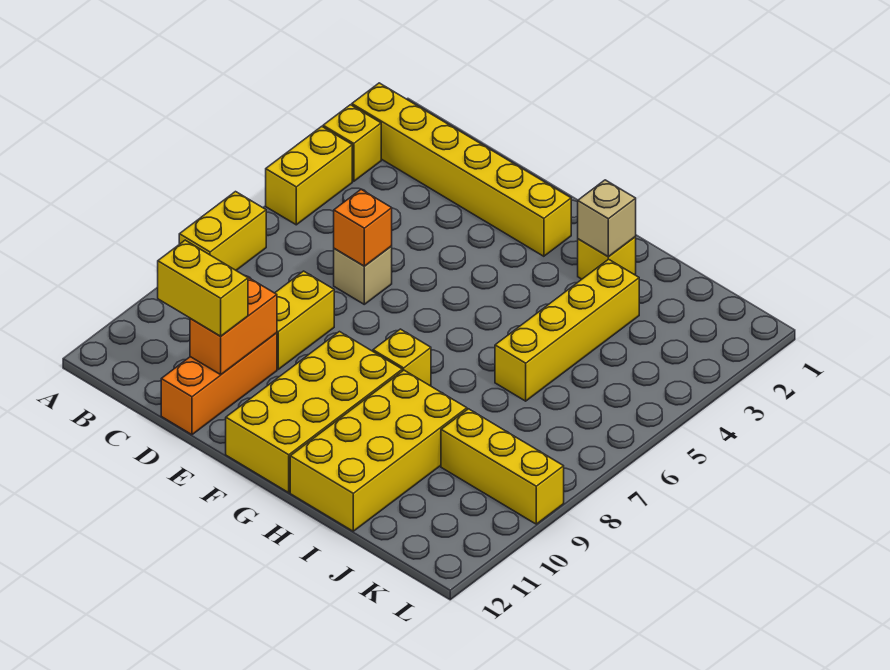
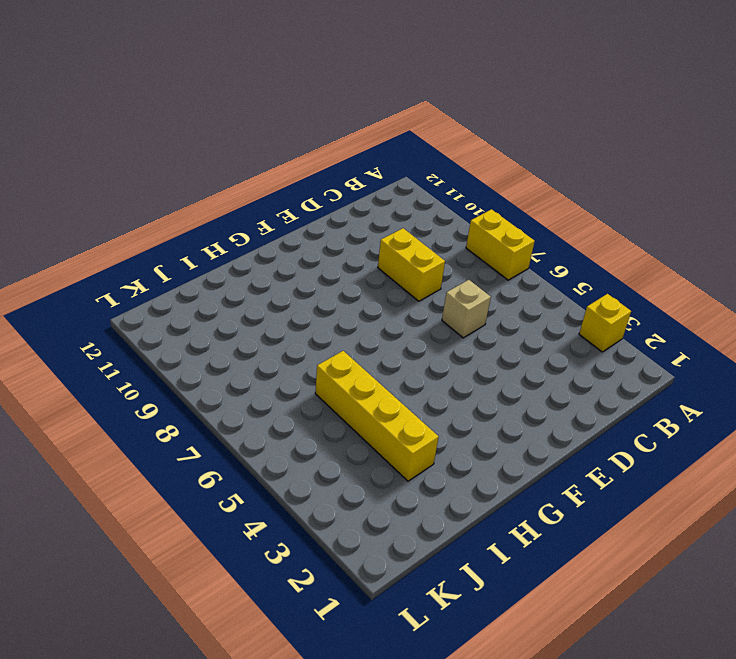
none -> yellow 1x6 brick [352,83,571,256]
none -> yellow 1x2 brick [266,126,352,225]
none -> orange 1x3 brick [161,333,277,435]

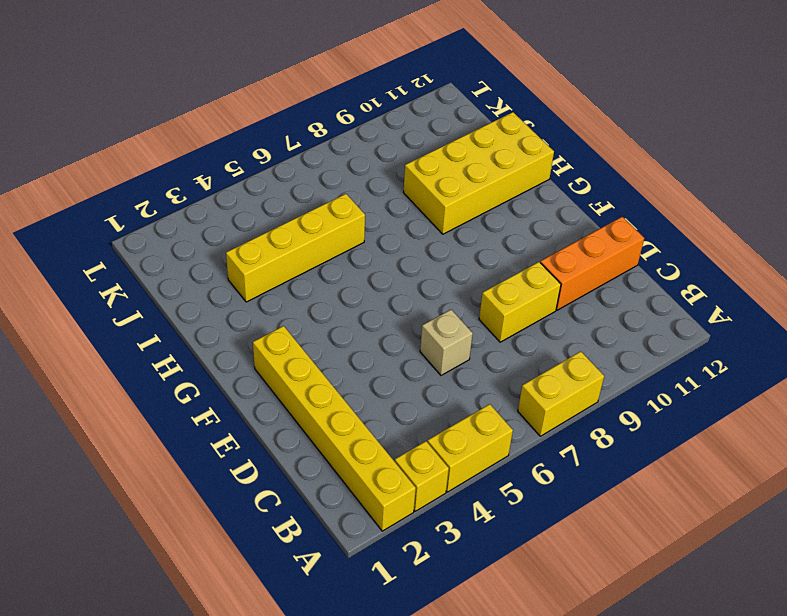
none -> yellow 2x4 brick [226,332,402,493]
none -> yellow 1x1 brick [373,329,431,386]
none -> yellow 1x1 brick [578,237,636,279]

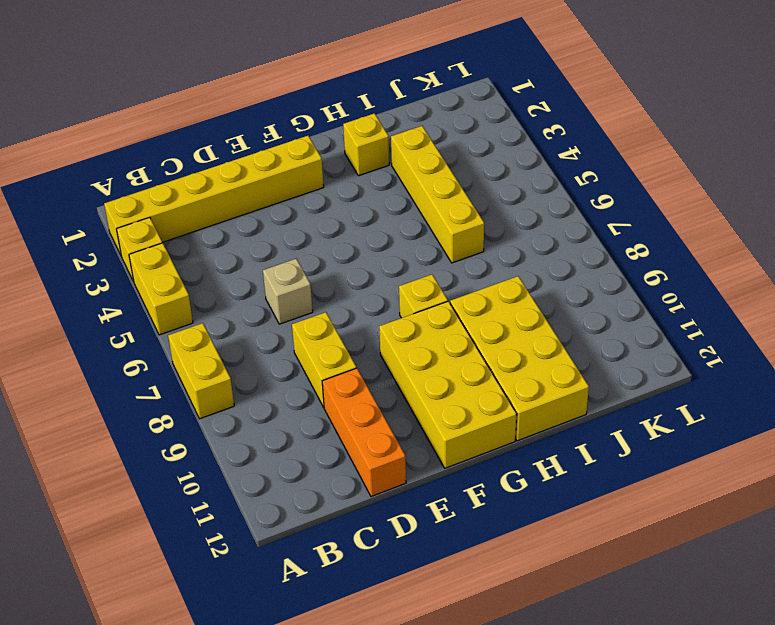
none -> yellow 1x3 brick [441,409,564,524]
none -> orange 1x1 brick [334,189,392,266]
none -> orange 1x2 brick [190,276,277,374]

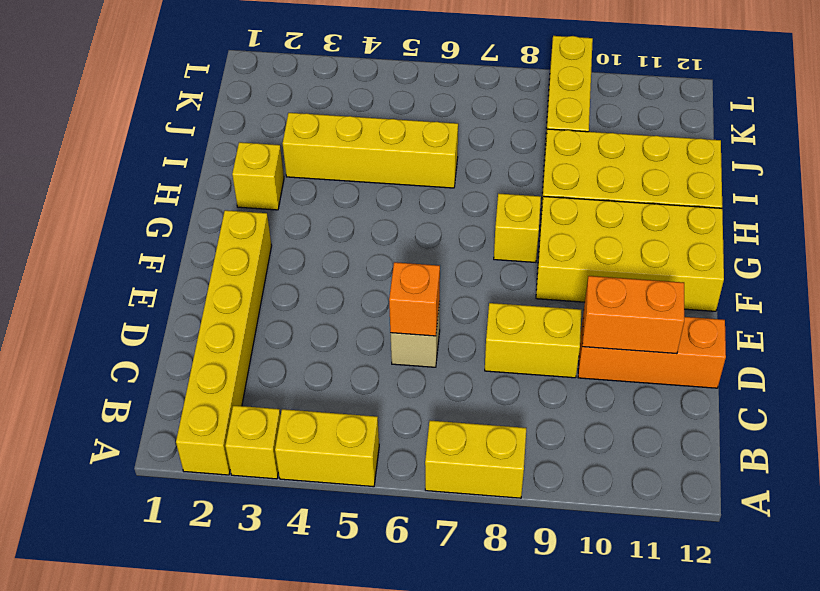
none -> tan 1x1 brick [578,180,636,257]
none -> yellow 1x2 brick [158,240,248,336]

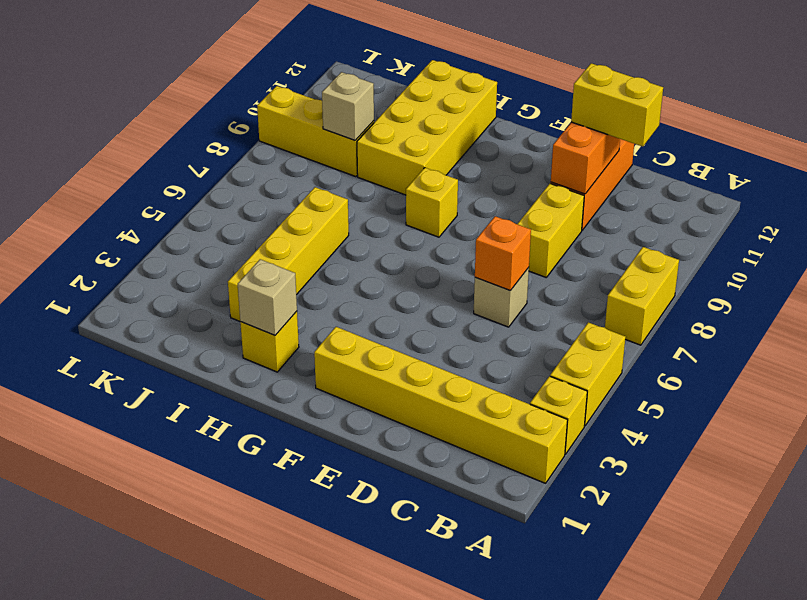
tan 1x1 brick [322,72,374,140] -> none
none -> yellow 2x4 brick [226,332,402,493]

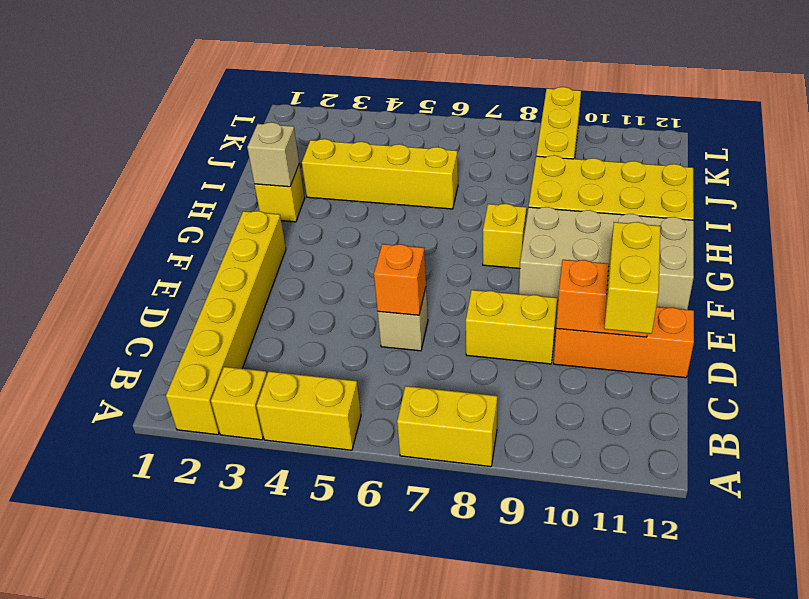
tan 2x4 brick [519,207,694,310] -> yellow 2x4 brick [226,332,402,493]

